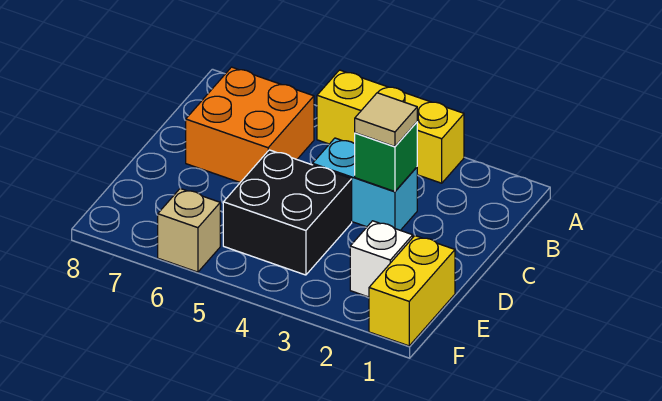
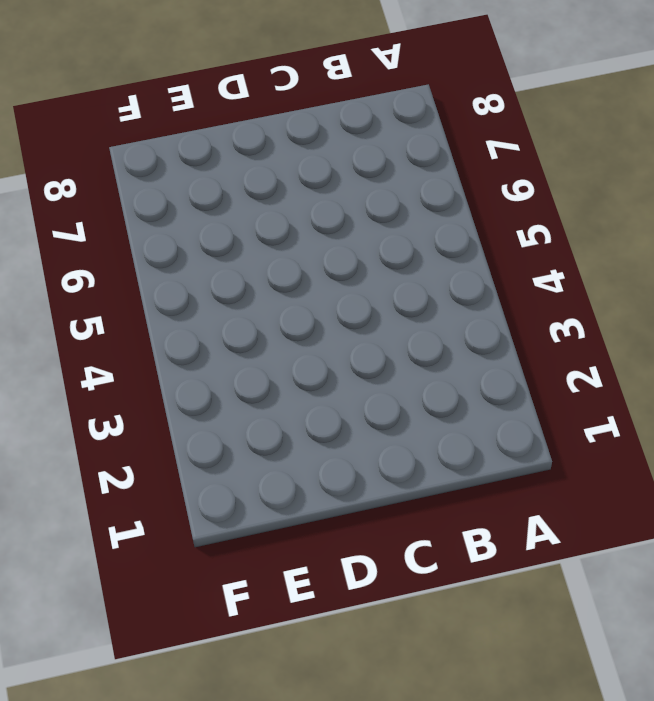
none -> yellow 1x3 brick [317,70,464,183]
none -> orange 2x2 brick [186,67,314,182]

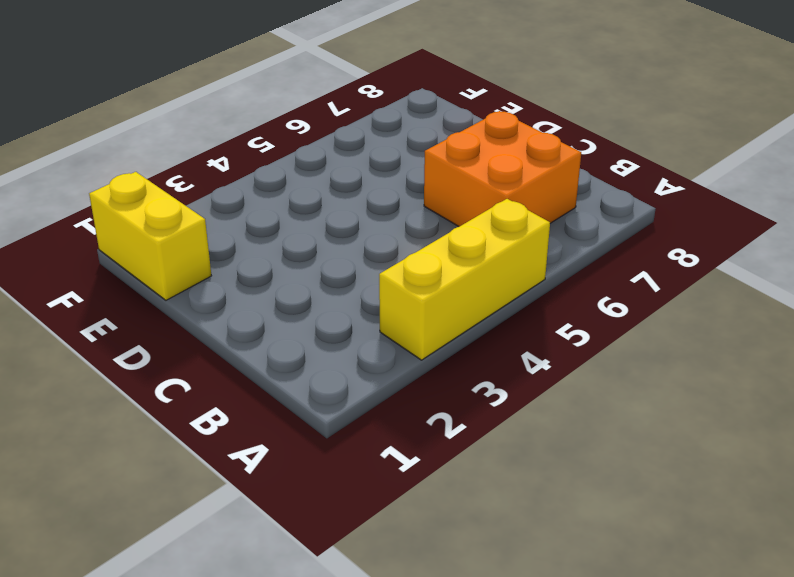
none -> cyan 1x2 brick [313,138,417,230]
none -> black 2x2 brick [223,150,352,275]

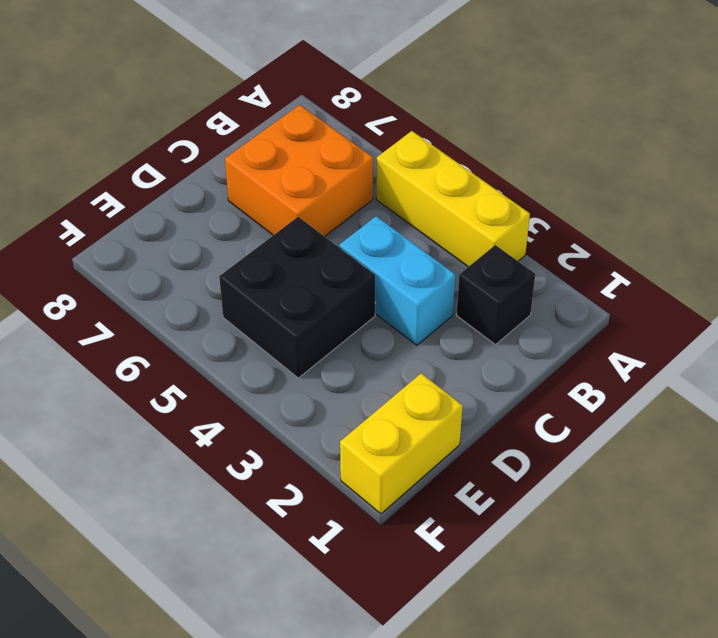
black 1x1 brick [457,245,535,345] -> none
none -> white 1x1 brick [350,221,413,297]
none -> tan 1x1 brick [158,188,220,272]

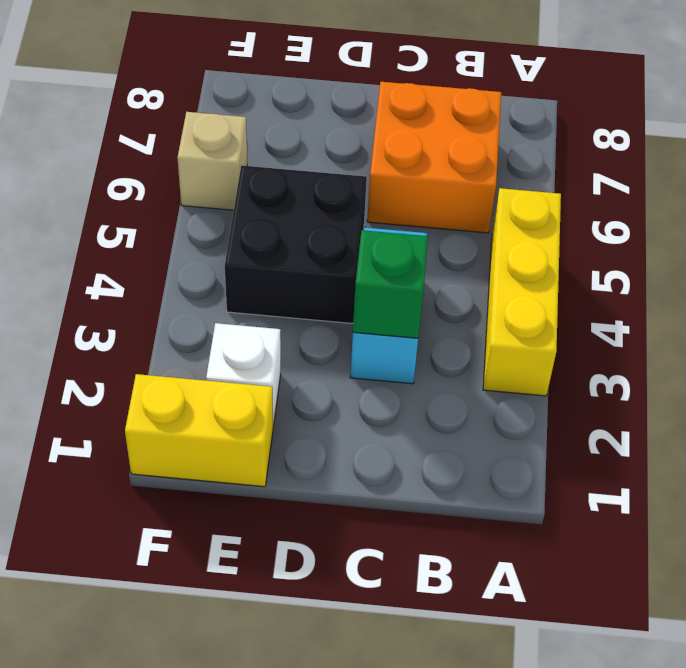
none -> tan 1x1 tile [355,93,417,146]

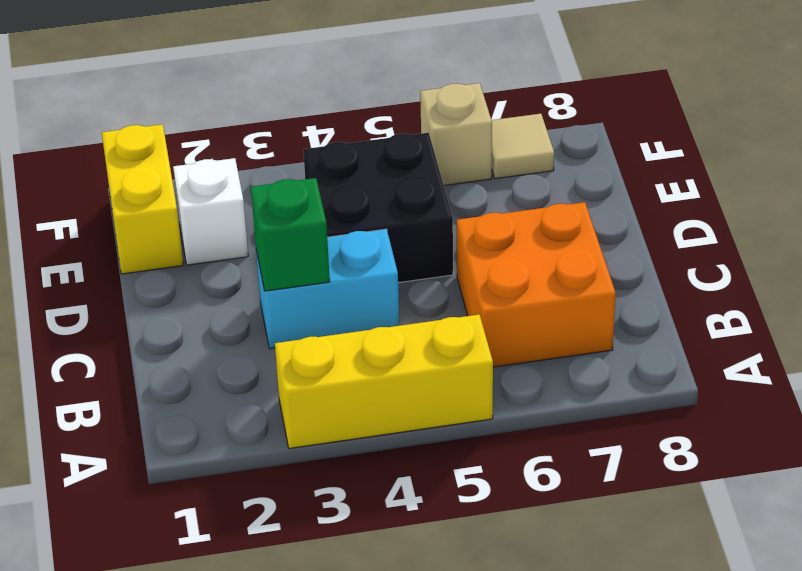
tan 1x1 tile [492,114,554,179] -> tan 1x1 tile moved to [355,93,417,146]

